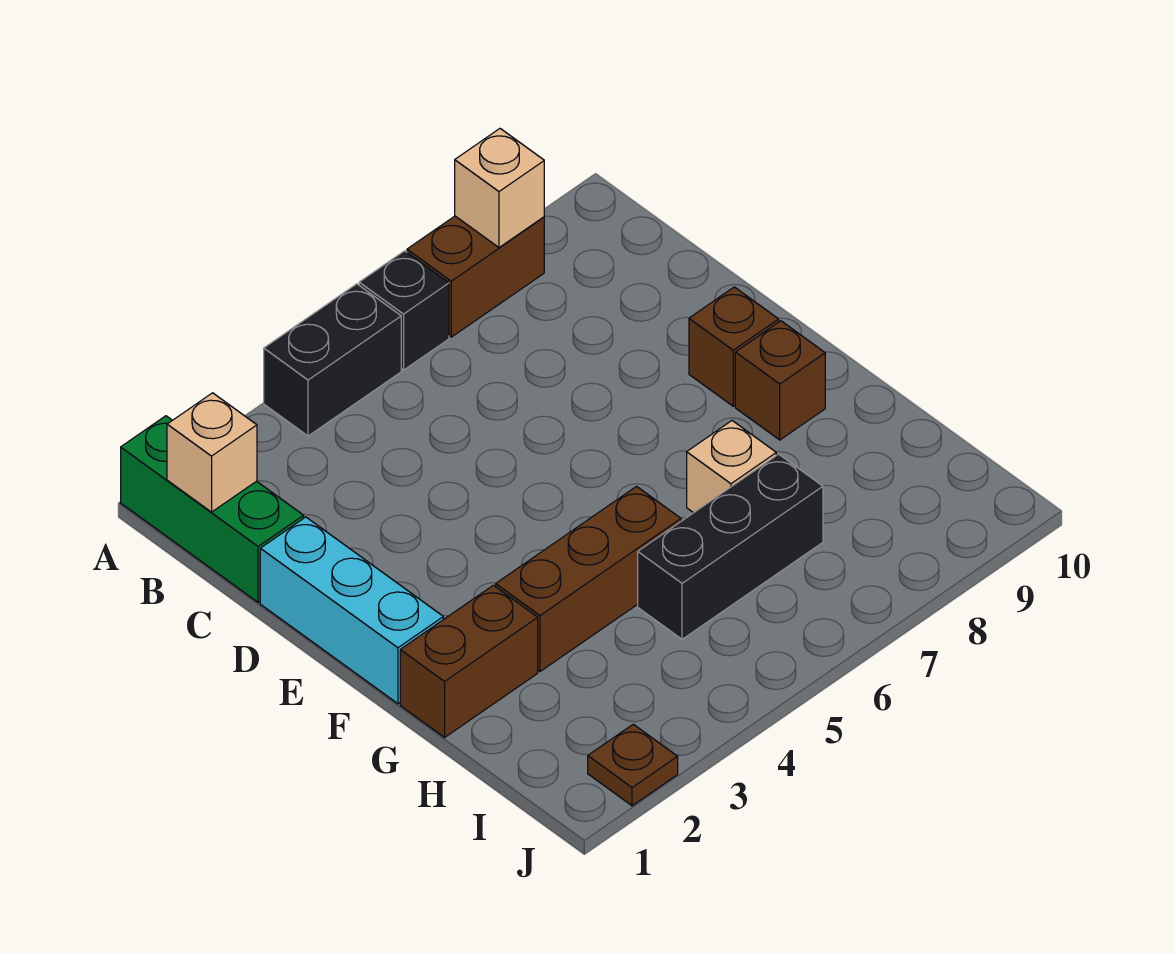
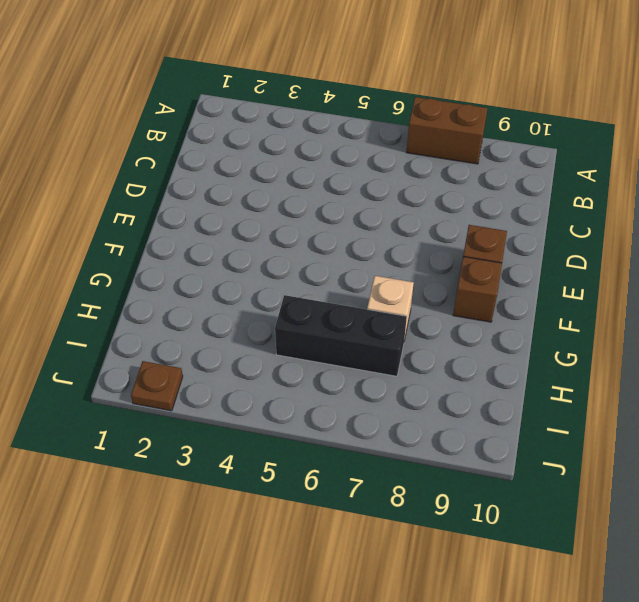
none -> green 1x3 brick [121,416,304,602]
none -> black 1x2 brick [264,284,401,436]
none -> black 1x1 brick [359,251,449,370]

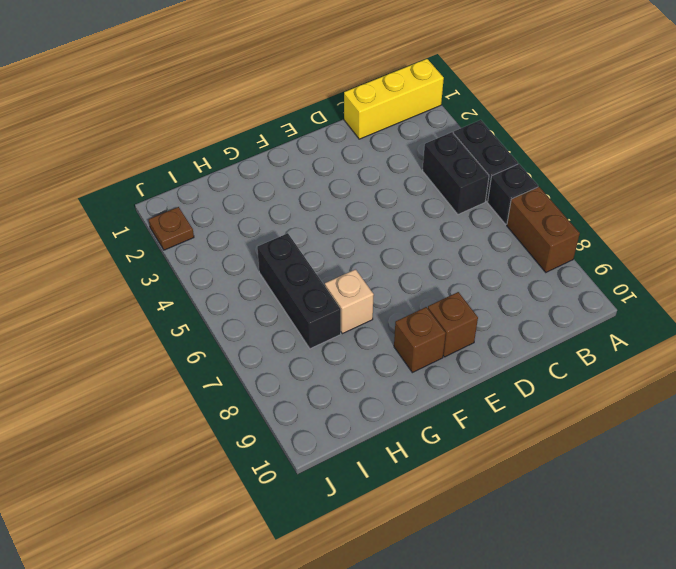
yellow 1x3 brick [344,59,444,139] -> green 1x3 brick [121,416,304,602]
black 1x2 brick [423,132,489,214] -> none
none -> cyan 1x3 brick [260,517,443,704]
none -> brown 1x2 brick [400,585,538,737]
none -> brown 1x3 brick [496,486,681,671]

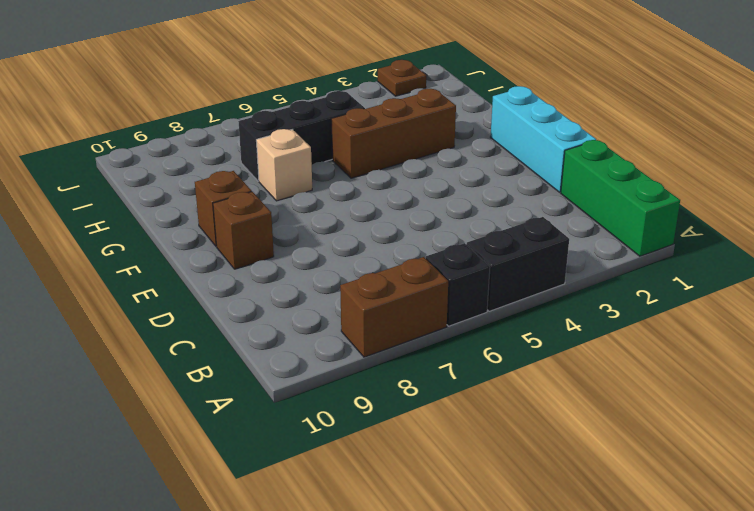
none -> brown 1x2 brick [400,585,538,737]
none -> tan 1x1 brick [455,129,544,247]
none -> tan 1x1 brick [167,393,257,512]

